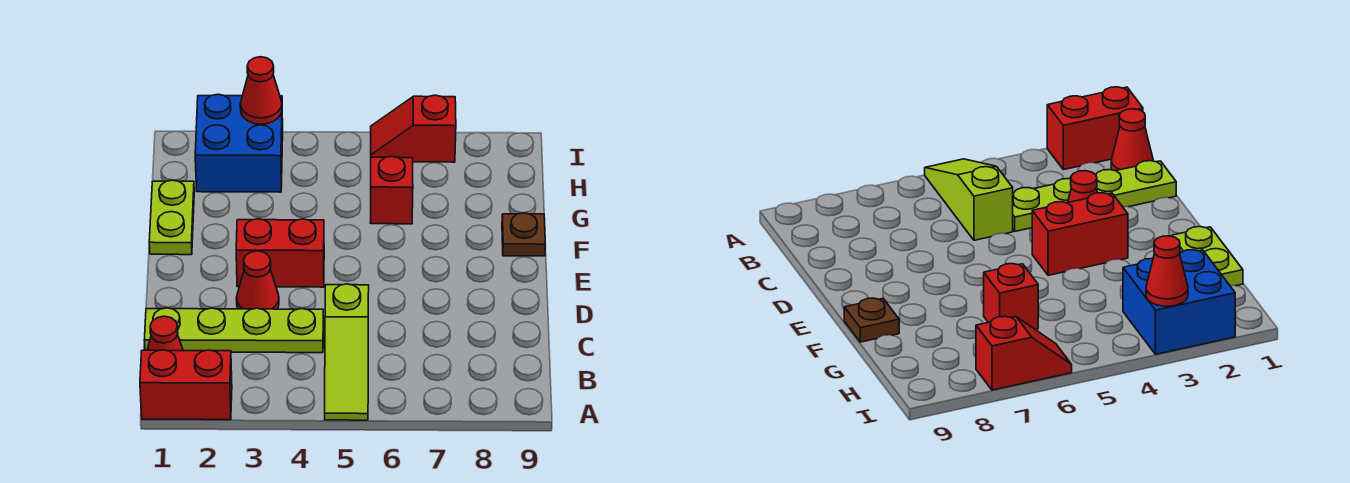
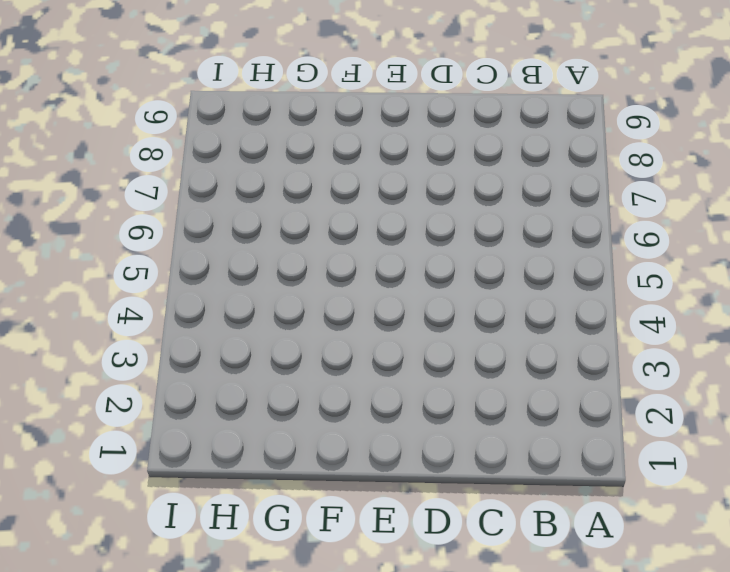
none -> red 1x2 brick [140,350,232,420]
none -> lime 1x3 slope [325,284,369,420]
none -> red 1x1 cone [147,316,183,351]

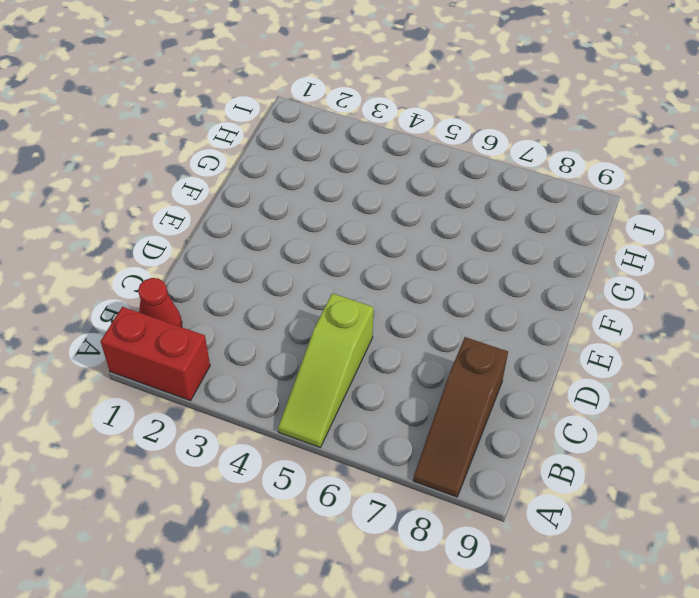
brown 1x3 slope [413,337,508,497] -> none
none -> lime 1x4 plate [144,308,323,353]
none -> red 1x1 cone [236,251,279,309]
none -> red 1x2 brick [236,219,324,287]

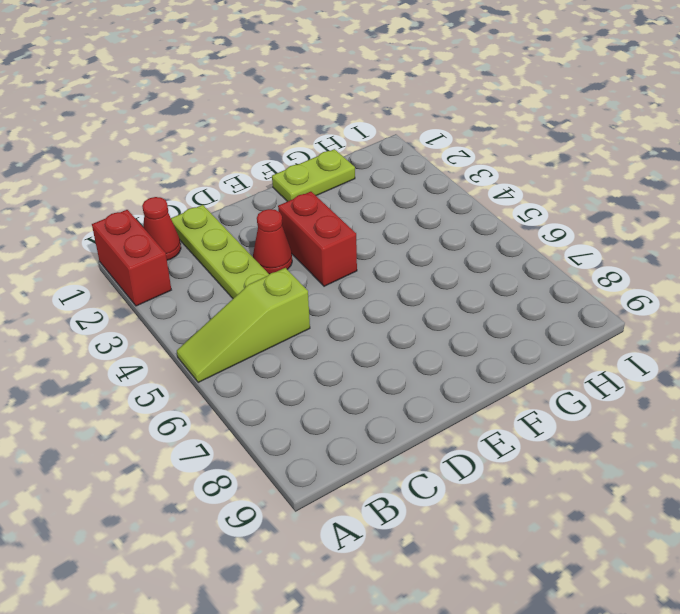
none -> brown 1x1 plate [502,213,545,256]
none -> red 1x1 brick [370,156,413,224]
none -> blue 2x2 brick [195,94,283,192]

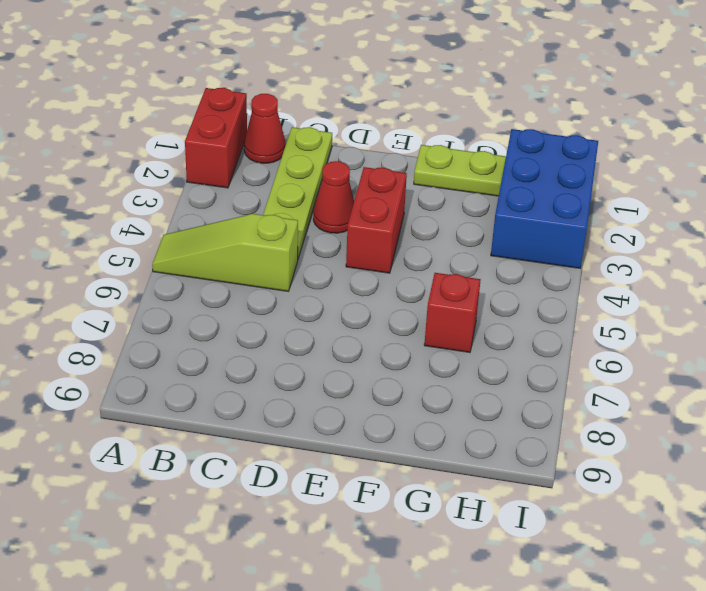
blue 2x3 brick [491,129,598,268] -> blue 2x2 brick [195,94,283,192]
none -> brown 1x1 plate [502,213,545,256]
none -> red 1x2 slope [371,95,456,162]
none -> red 1x1 cone [240,57,282,124]

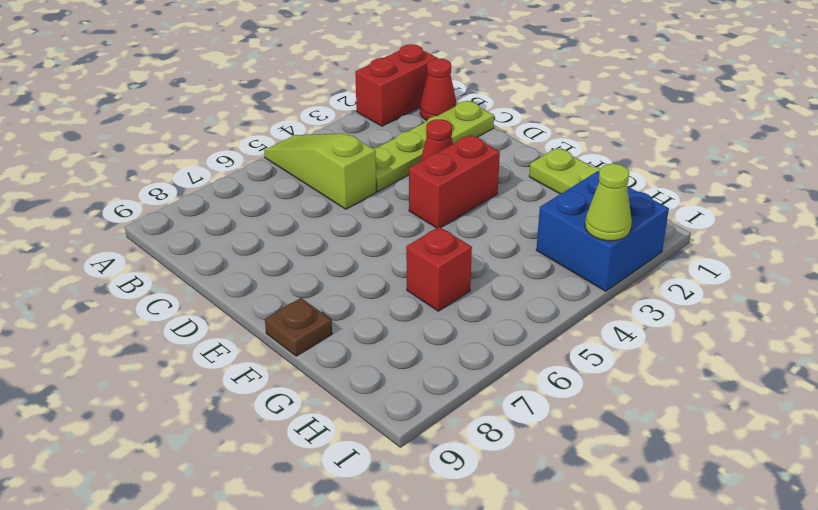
lime 1x1 cone [585,164,632,241] -> red 1x1 cone [240,57,282,124]
none -> red 1x2 slope [371,95,456,162]

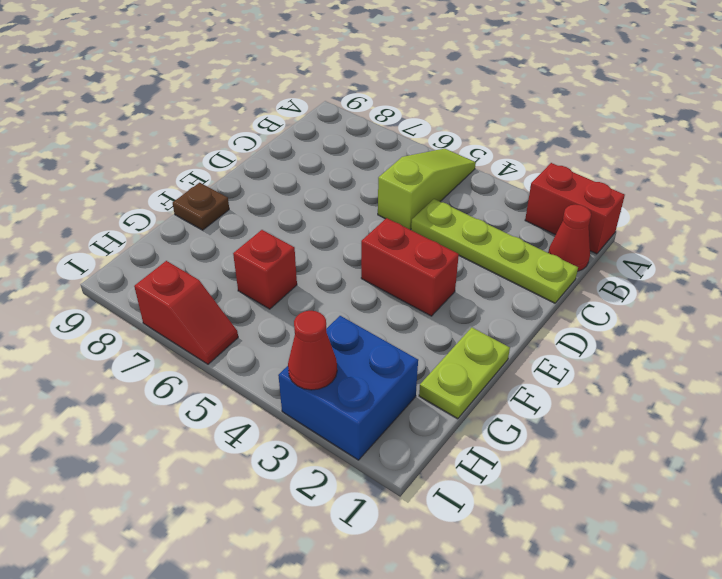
none -> red 1x1 cone [236,251,279,309]

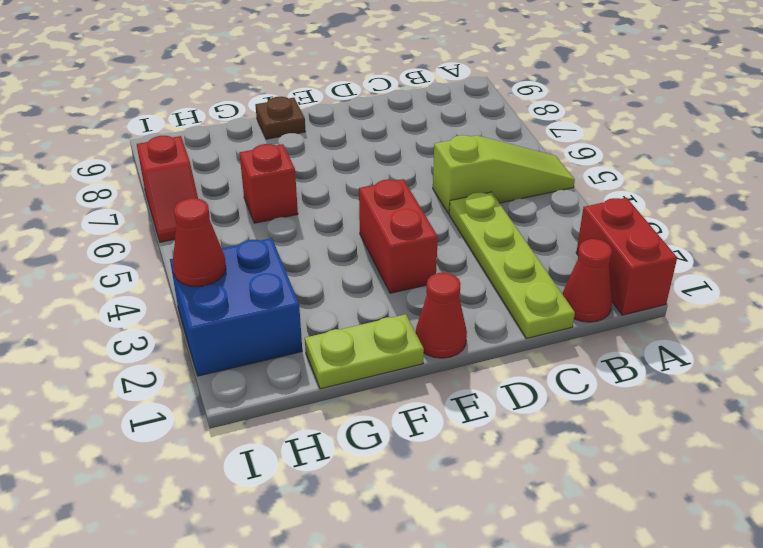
red 1x1 cone [415,273,467,358] -> red 1x1 cone moved to [236,251,279,309]

